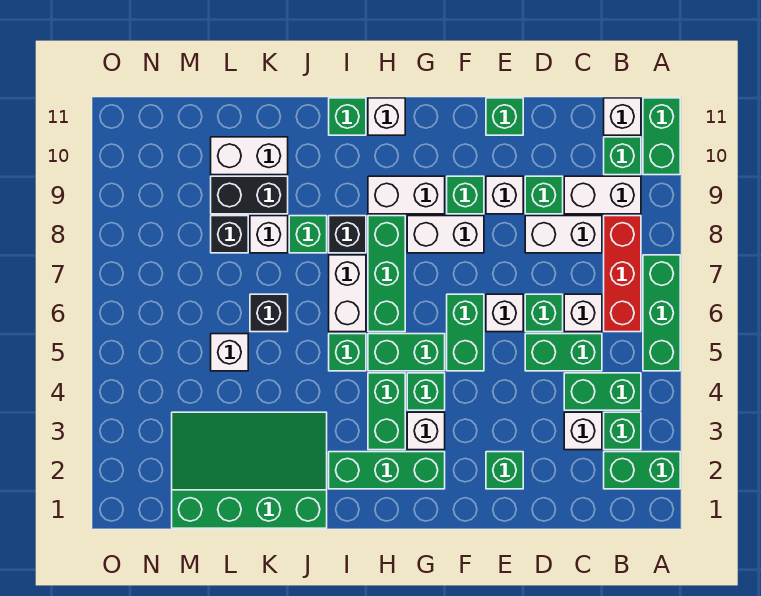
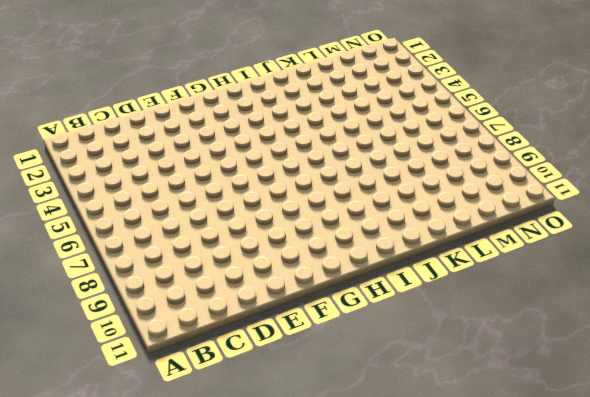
none -> green 1x2 brick [604,452,680,489]
none -> green 1x3 brick [643,255,680,371]
none -> green 1x2 brick [643,98,680,175]
none -> green 1x1 brick [604,412,641,450]

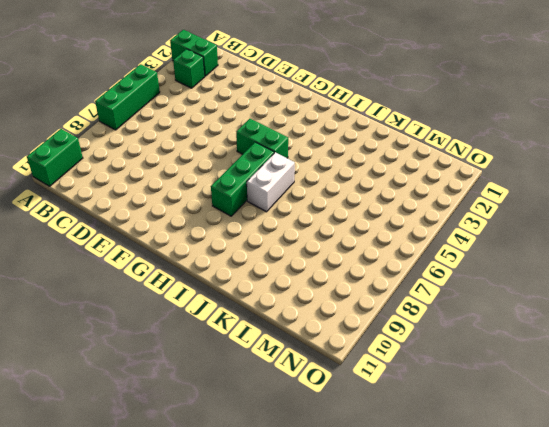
none -> green 1x2 brick [564,373,641,410]
none -> red 1x3 brick [604,216,641,332]
none -> white 1x2 brick [564,176,641,214]
none -> green 1x1 brick [604,137,641,175]

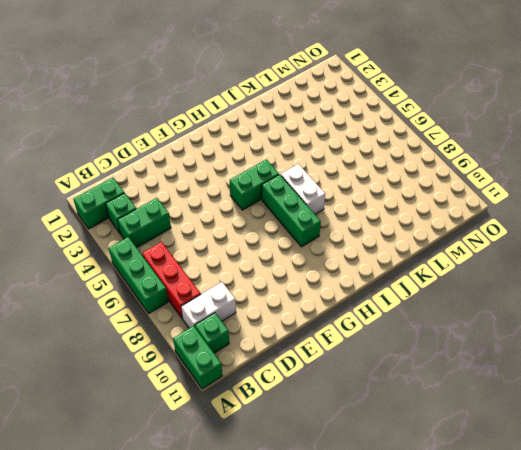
none -> white 1x1 brick [604,98,641,135]
none -> white 1x1 brick [564,412,602,450]
none -> green 1x2 brick [525,334,602,371]
none -> white 1x1 brick [564,294,602,332]

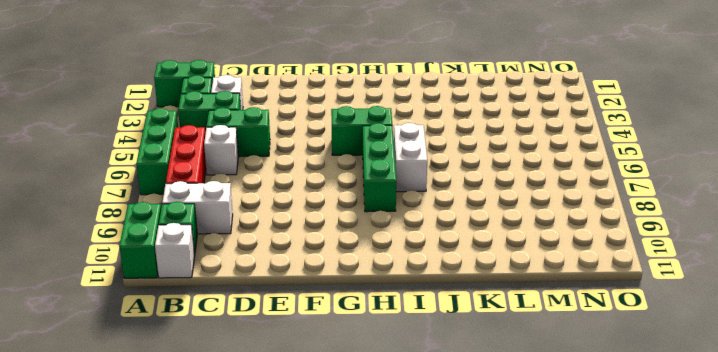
none -> white 1x2 brick [525,216,602,253]
none -> green 1x1 brick [525,294,563,332]
none -> green 1x1 brick [525,176,563,214]
none -> green 1x1 brick [486,452,523,489]

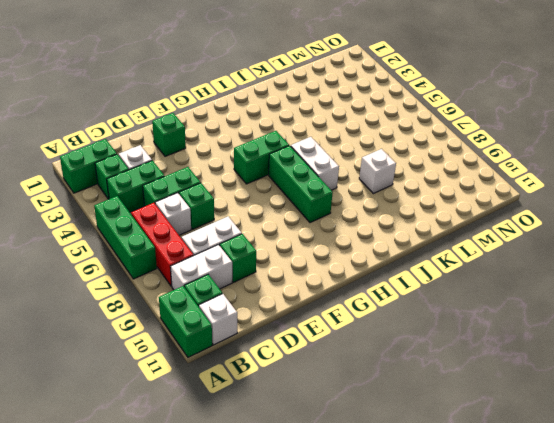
none -> white 1x1 brick [486,294,523,332]
none -> white 1x1 brick [486,176,523,214]
none -> green 1x1 brick [486,98,523,135]
none -> green 1x2 brick [447,294,484,371]

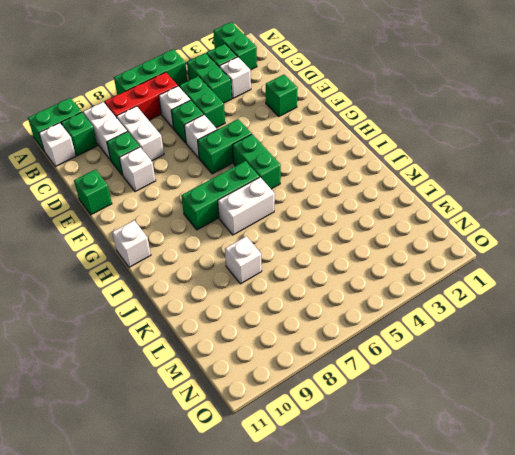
none -> white 1x2 brick [407,216,484,253]
none -> green 1x1 brick [447,176,484,214]
none -> green 1x3 brick [329,452,445,489]
none -> white 1x1 brick [407,412,445,450]

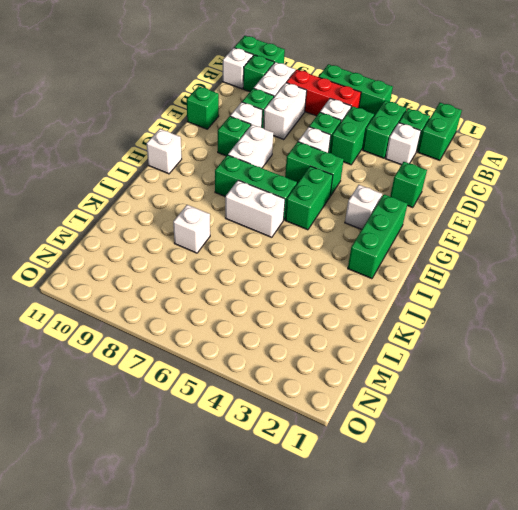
none -> green 1x1 brick [407,373,445,410]
none -> white 1x2 brick [368,176,445,214]
none -> green 1x2 brick [368,373,405,450]
none -> green 1x1 brick [329,334,366,371]

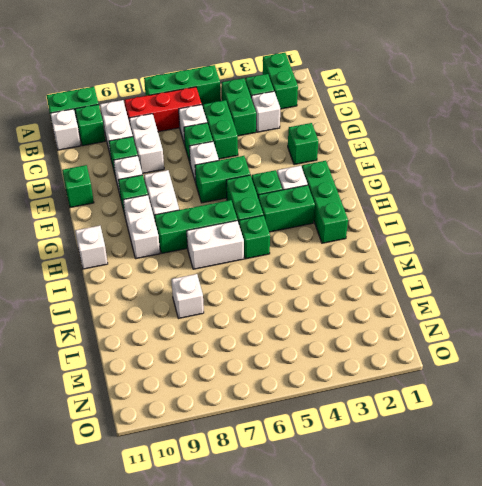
none -> black 1x1 brick [329,216,366,253]
none -> green 1x1 brick [329,98,366,135]
none -> green 3x4 slope [172,412,327,528]
none -> green 1x1 brick [289,216,327,253]

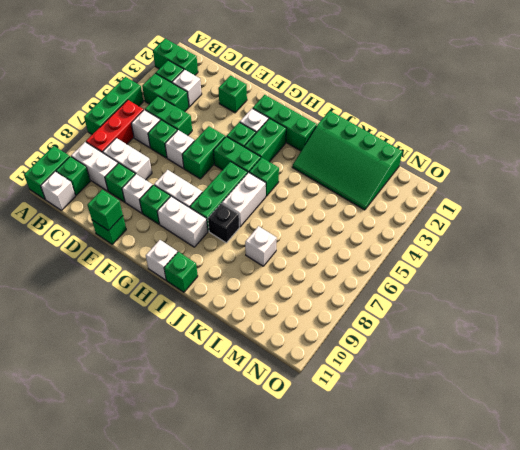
green 1x1 brick [87,190,123,231] -> green 1x1 brick moved to [289,216,327,253]
none -> black 1x1 brick [250,294,288,332]
none -> black 1x2 brick [211,176,288,214]
none -> white 1x2 brick [211,137,288,175]
none -> white 1x1 brick [211,334,248,371]

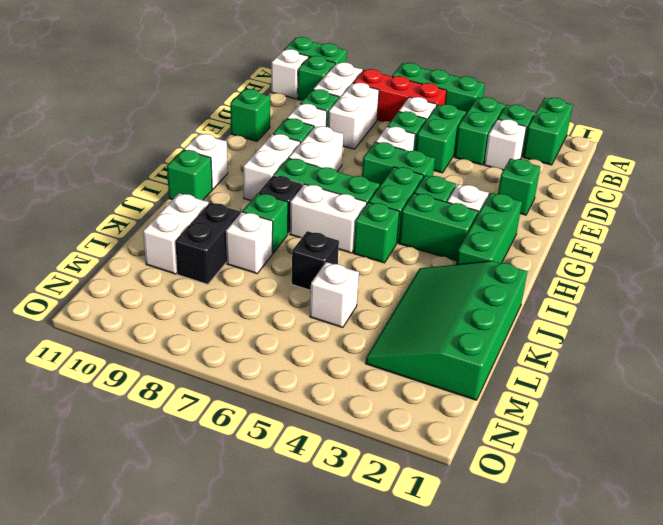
none -> black 1x1 brick [211,216,248,253]

